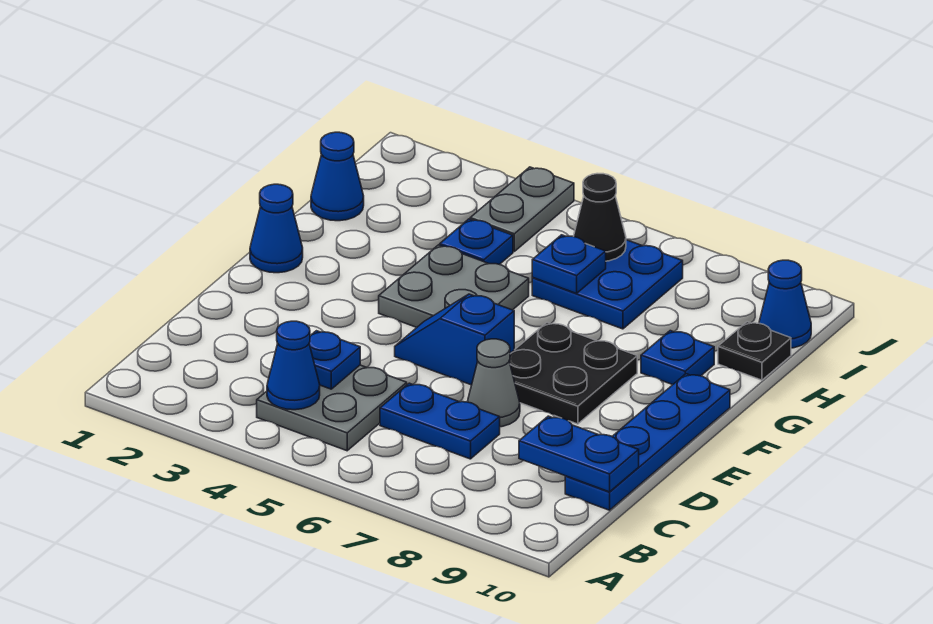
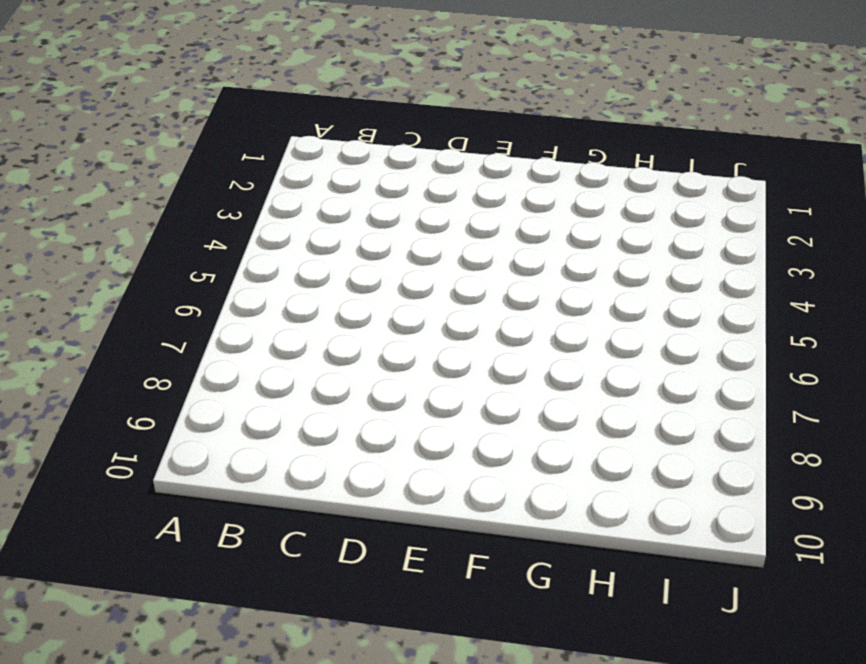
none -> grey 2x2 plate [257,365,407,451]
none -> blue 1x2 plate [380,383,500,459]
none -> blue 1x4 plate [565,374,730,510]

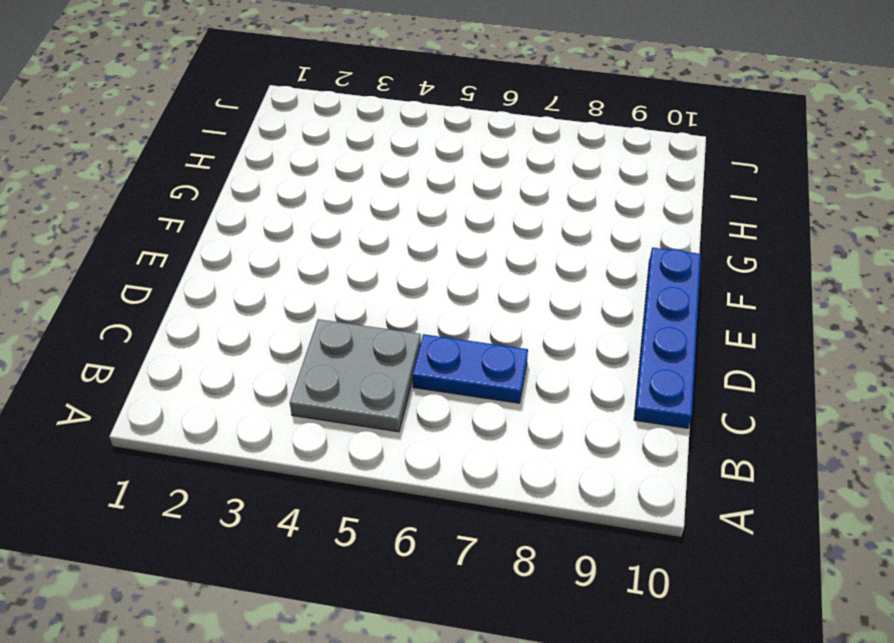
none -> grey 1x1 cone [468,339,520,427]
none -> blue 1x2 slope [395,294,514,385]
none -> black 2x2 plate [509,322,637,424]

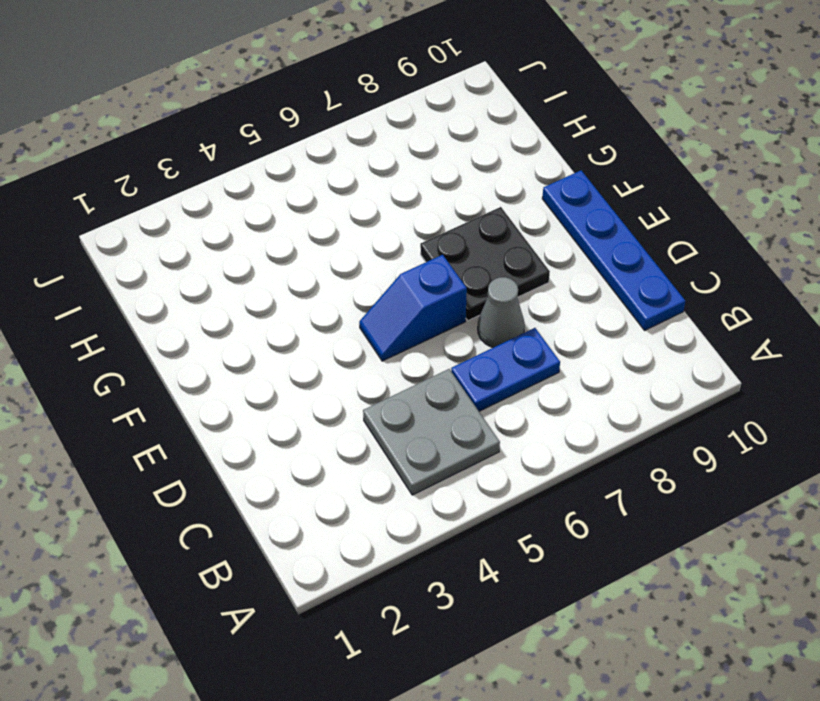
none -> blue 1x1 cone [250,184,303,273]
none -> grey 2x2 plate [379,245,529,327]
none -> blue 1x1 plate [641,331,714,385]

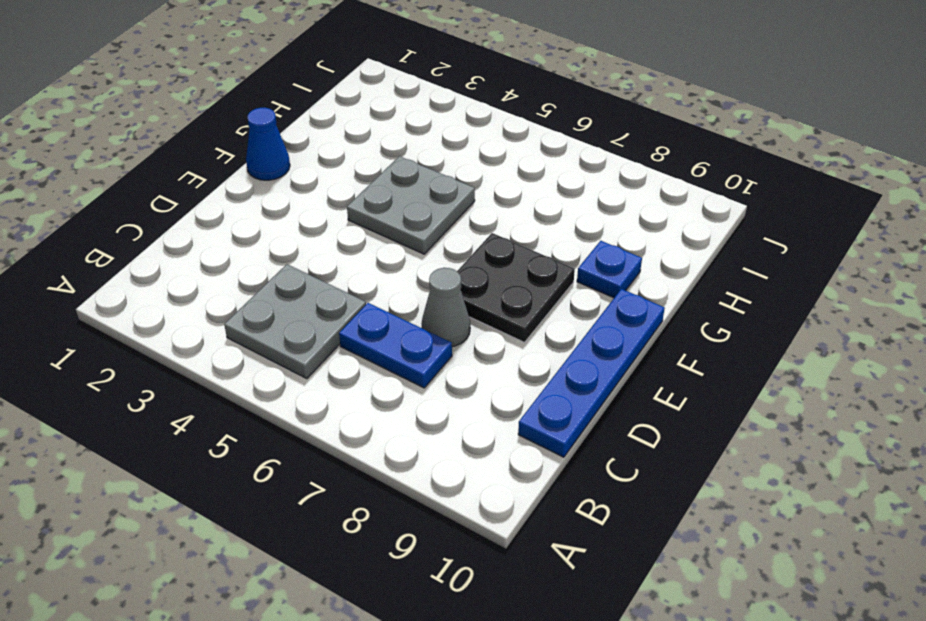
none -> blue 1x2 slope [395,294,514,385]
none -> blue 1x1 cone [311,132,364,221]
none -> blue 1x1 plate [440,219,513,264]

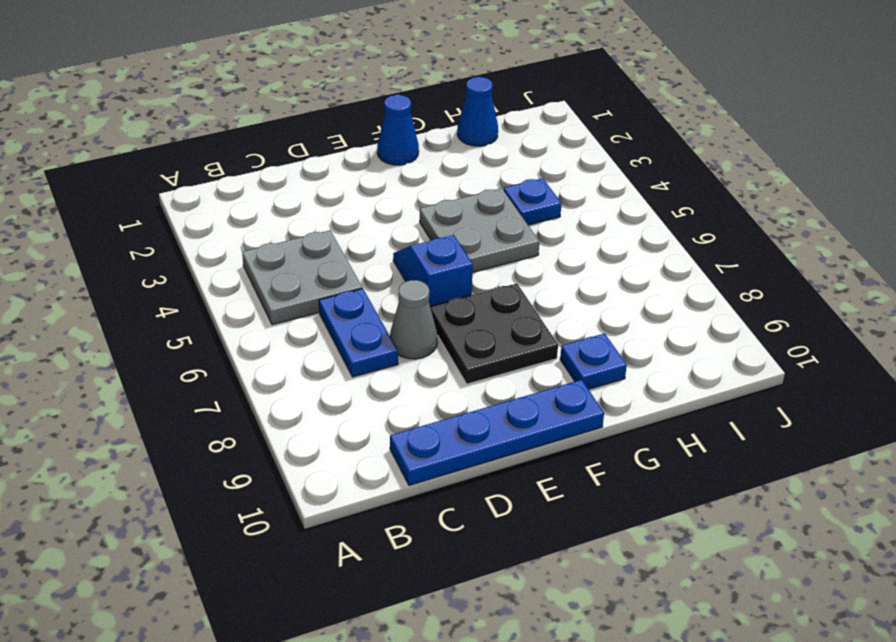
none -> blue 2x2 plate [532,240,683,329]
none -> black 1x1 plate [718,322,791,380]
none -> grey 1x2 plate [470,167,574,251]

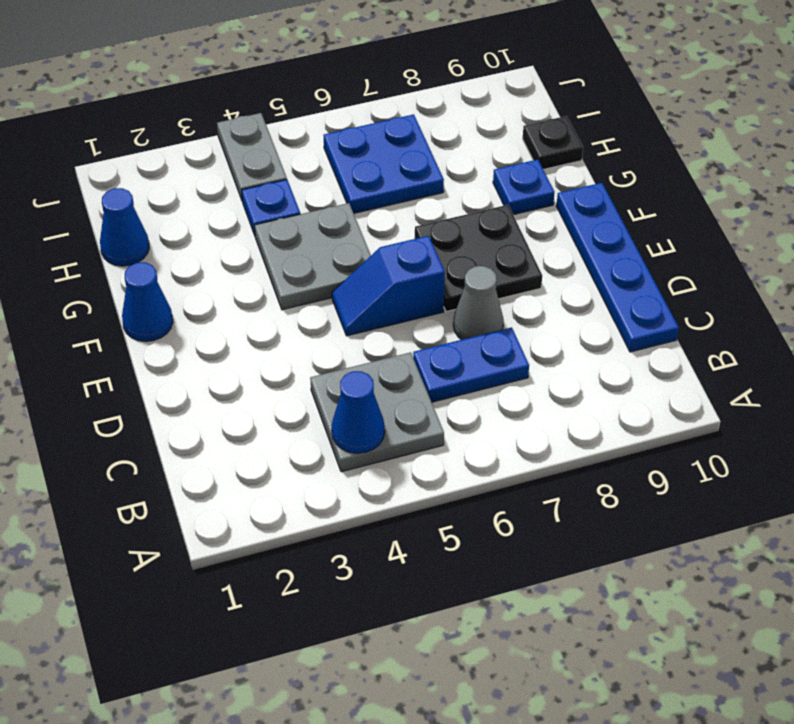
none -> blue 1x1 cone [759,260,811,348]
none -> blue 1x1 plate [309,331,360,389]
none -> blue 1x2 plate [519,416,639,492]

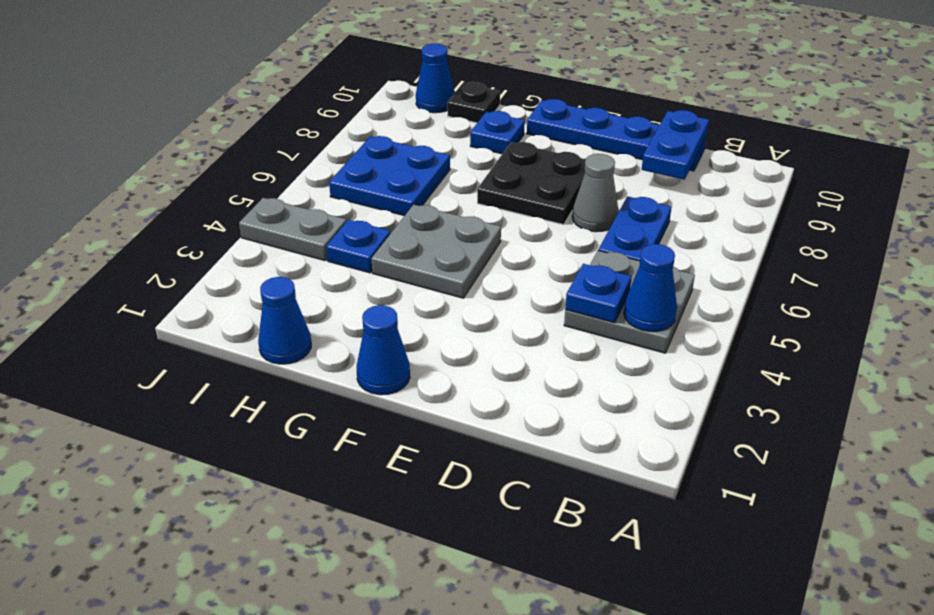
none -> blue 1x2 slope [395,294,514,385]
none -> blue 1x1 plate [532,235,606,293]
none -> black 1x1 cone [574,174,626,261]

